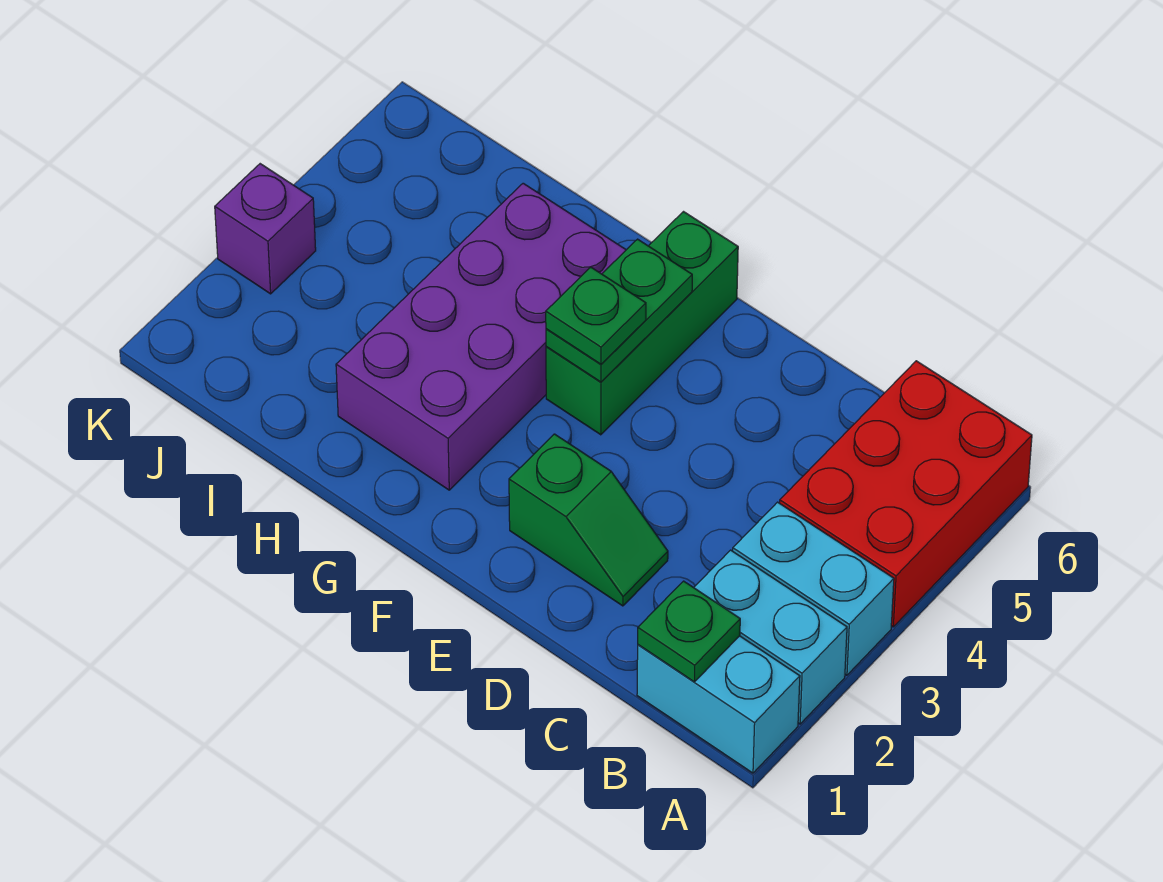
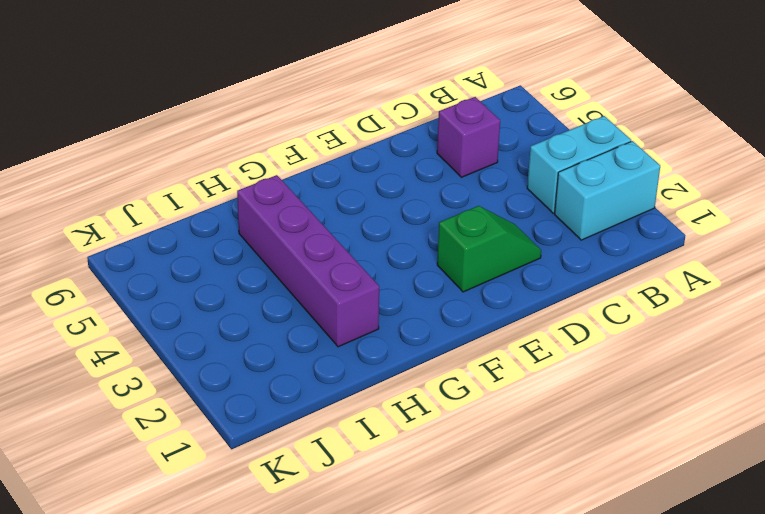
purple 1x1 brick [437,97,500,177] -> purple 1x1 brick moved to [215,164,316,294]
purple 1x4 brick [237,175,379,347] -> purple 2x4 brick [336,183,626,490]
none -> cyan 1x2 brick [637,636,800,773]
none -> red 2x3 brick [780,361,1032,627]

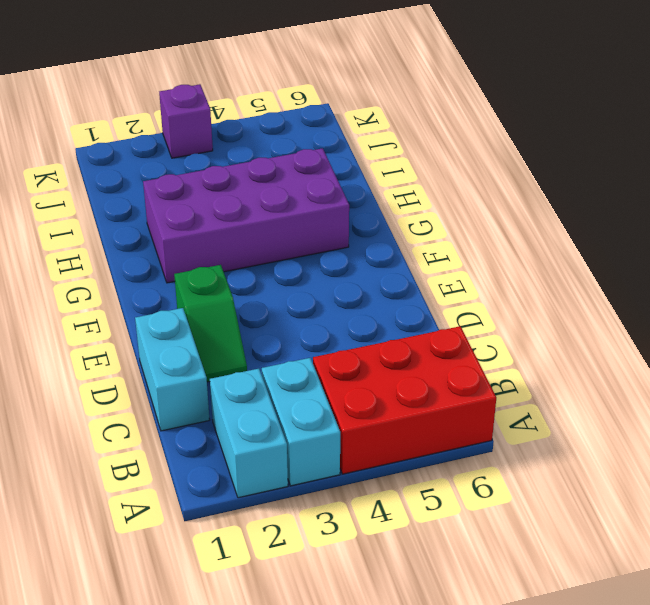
cyan 1x2 brick [135,308,210,431] -> cyan 1x2 brick moved to [637,636,800,773]
none -> green 1x3 brick [546,212,738,435]
none -> green 1x1 plate [638,581,740,682]

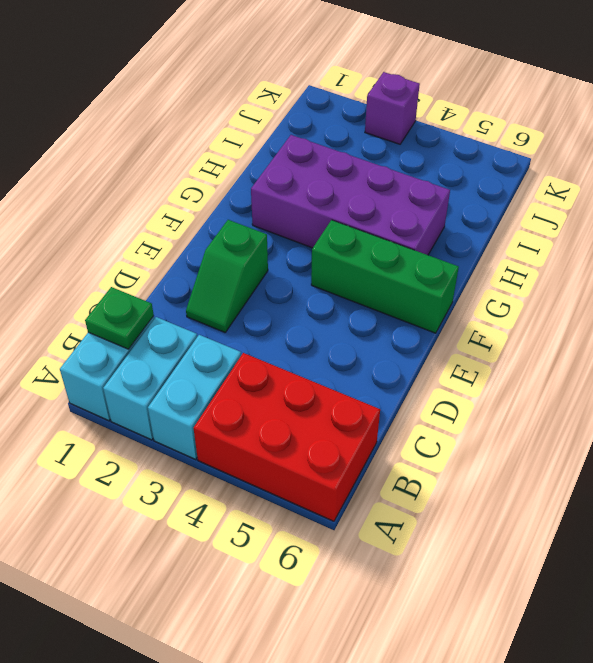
none -> green 1x2 plate [546,239,692,382]
none -> green 1x1 plate [546,267,646,364]

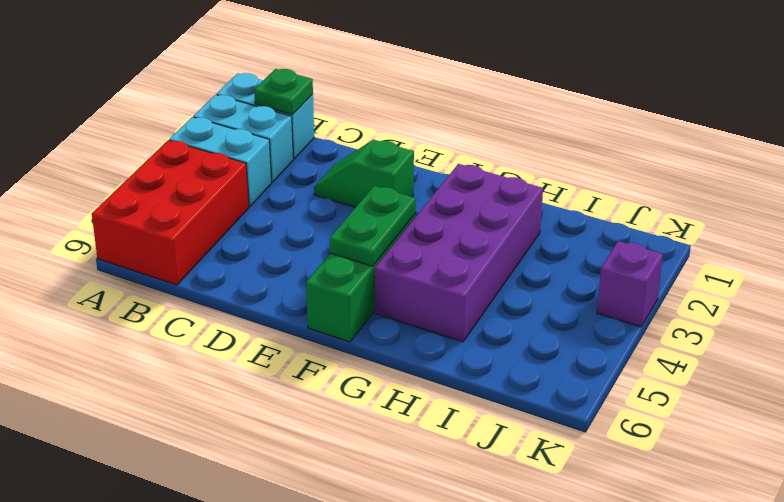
none -> green 1x1 plate [546,267,646,364]

